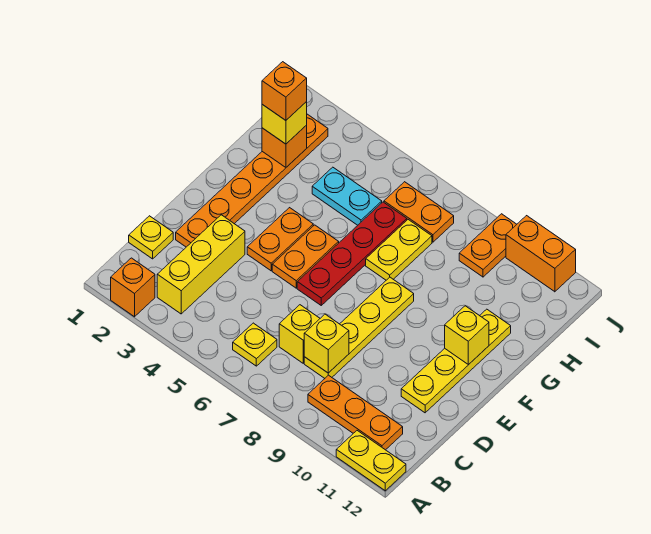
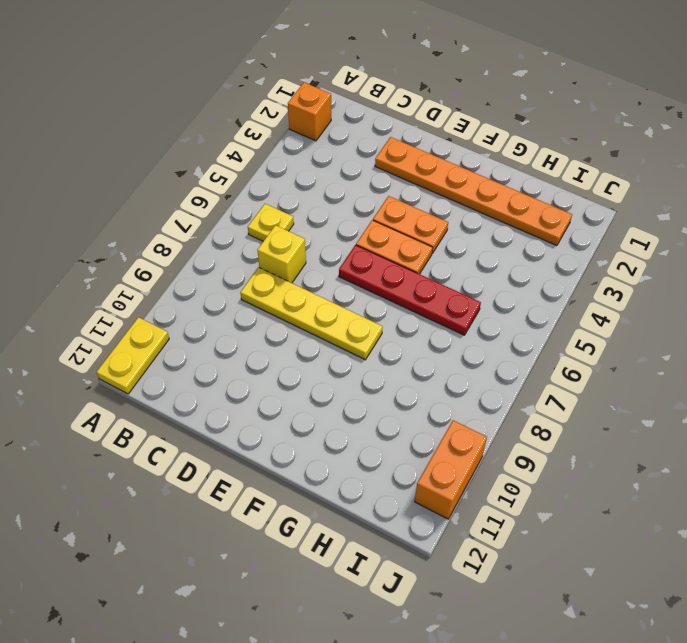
none -> yellow 1x3 brick [157,215,245,314]
none -> orange 1x3 plate [308,375,403,450]
none -> yellow 1x1 plate [129,216,173,259]

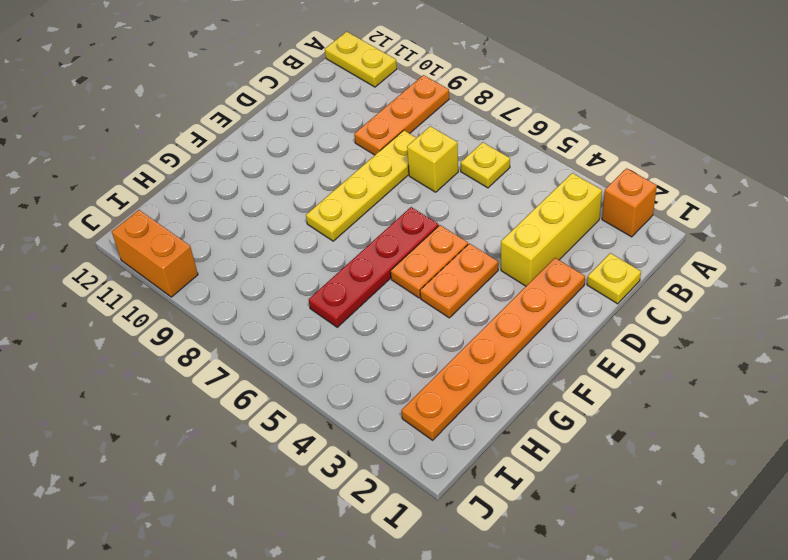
orange 1x3 plate [354,75,449,155] -> orange 1x3 plate turned to [308,375,403,450]
none -> yellow 1x4 plate [401,309,511,413]
none -> yellow 1x2 plate [366,220,432,280]
none -> cyan 1x2 plate [312,167,382,225]

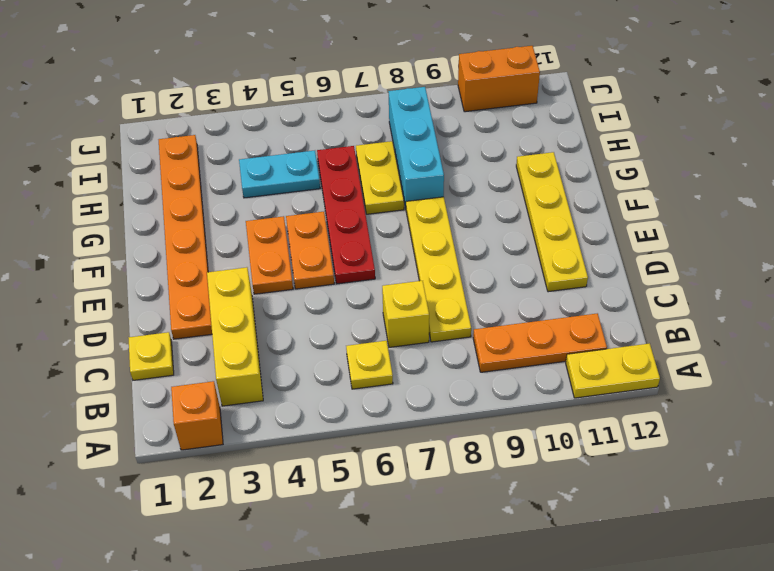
cyan 1x3 brick [389,87,444,208] -> none
none -> orange 1x2 plate [384,182,454,242]
none -> orange 1x2 plate [459,214,517,277]
none -> yellow 1x1 brick [304,314,349,373]

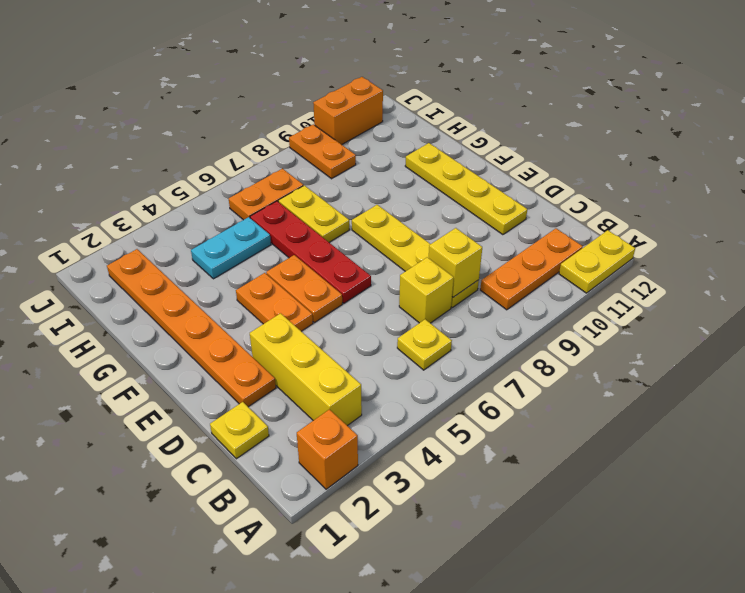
none -> yellow 1x1 brick [445,306,489,365]
none -> orange 1x1 brick [262,126,307,167]
none -> yellow 1x1 brick [262,102,307,144]

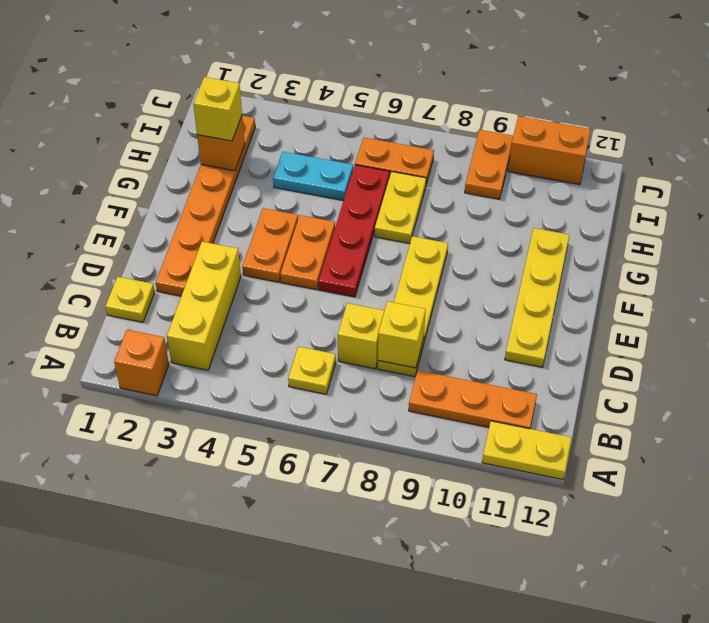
none -> yellow 1x1 brick [445,306,489,365]
none -> orange 1x1 brick [262,62,307,120]

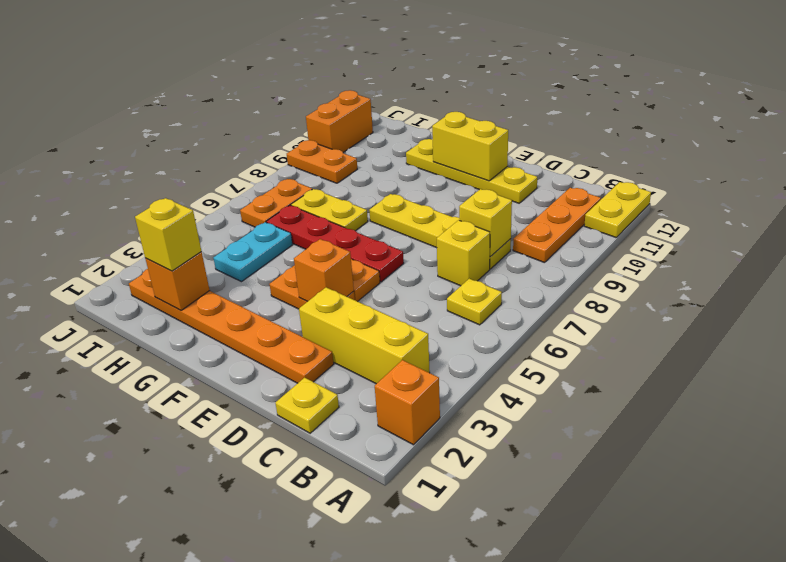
orange 1x1 brick [294,239,354,301] -> orange 1x1 brick moved to [262,62,307,120]
yellow 1x2 brick [432,112,508,181] -> yellow 1x1 brick [445,306,489,365]

